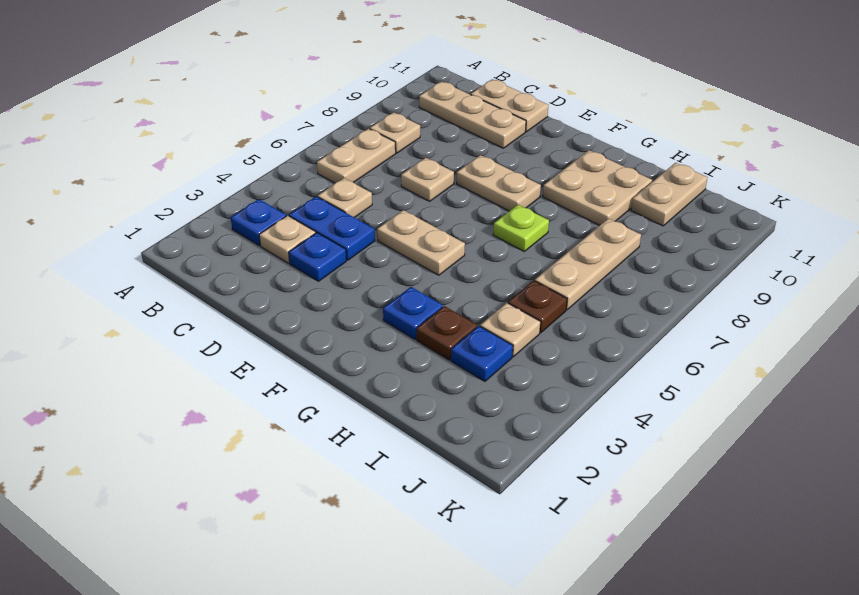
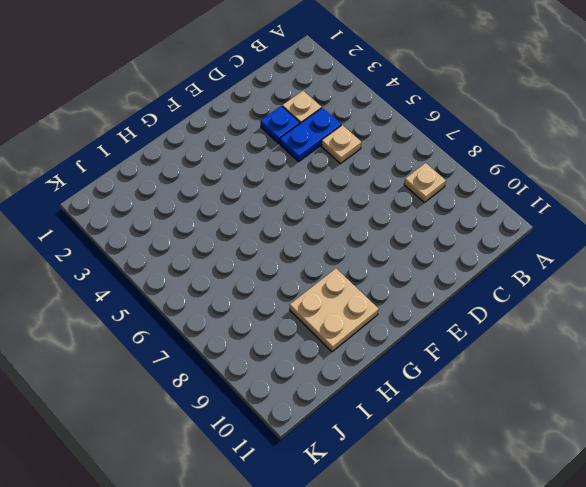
none -> blue 1x1 plate [231,199,286,246]
none -> tan 1x2 plate [317,129,396,183]
none -> tan 1x3 plate [419,81,526,148]

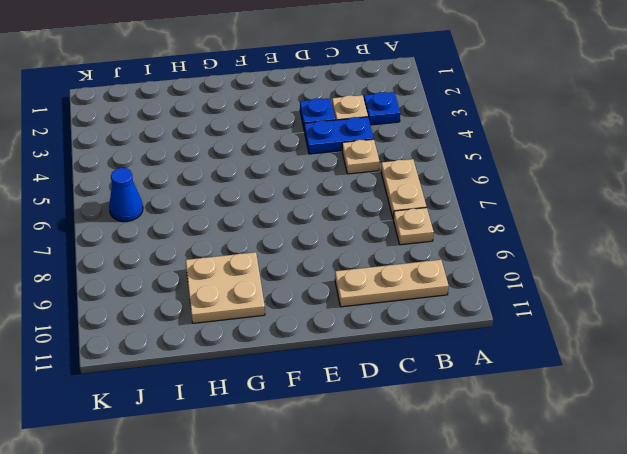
blue 1x1 cone [109,168,143,222] -> none
none -> tan 1x2 plate [471,79,548,132]
none -> tan 1x1 plate [401,158,454,201]
none -> tan 1x2 plate [377,210,465,275]

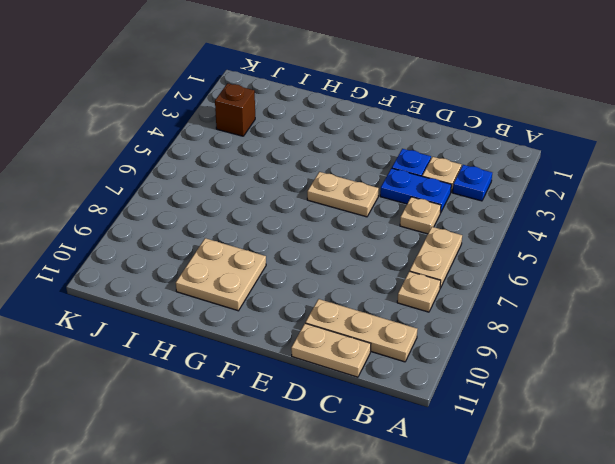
brown 1x1 brick [215,83,255,136] -> none
none -> tan 1x1 plate [401,158,454,201]
none -> tan 1x2 plate [457,155,541,211]
none -> blue 1x1 plate [383,287,443,339]

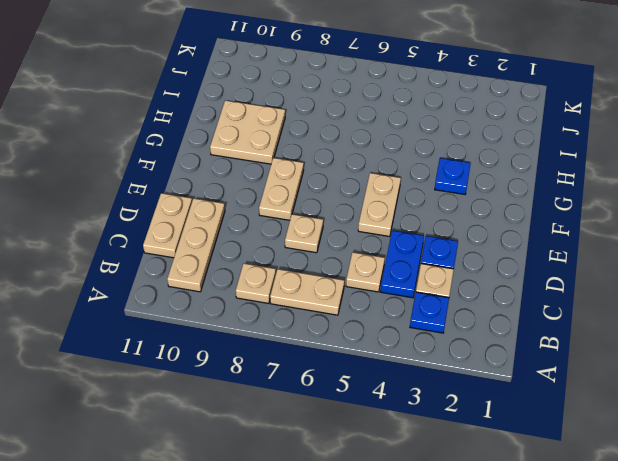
none -> lime 1x1 plate [493,205,549,251]
none -> brown 1x1 plate [417,306,477,360]
none -> blue 1x1 plate [451,326,513,381]

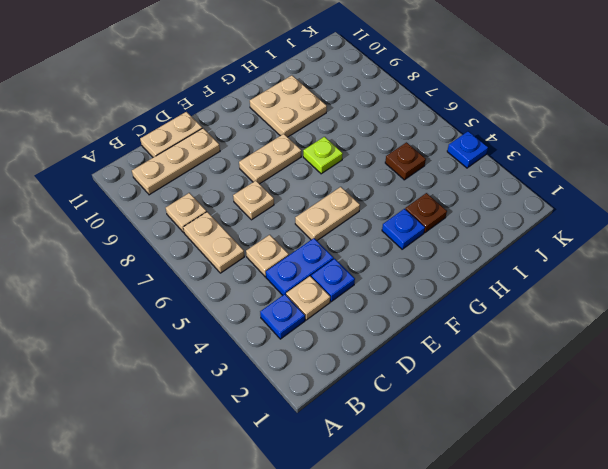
blue 1x1 plate [447,131,488,168] -> blue 1x1 plate moved to [451,326,513,381]
none -> tan 1x1 plate [480,303,541,357]
none -> tan 1x3 plate [535,218,641,310]
none -> tan 1x2 plate [631,163,707,226]

